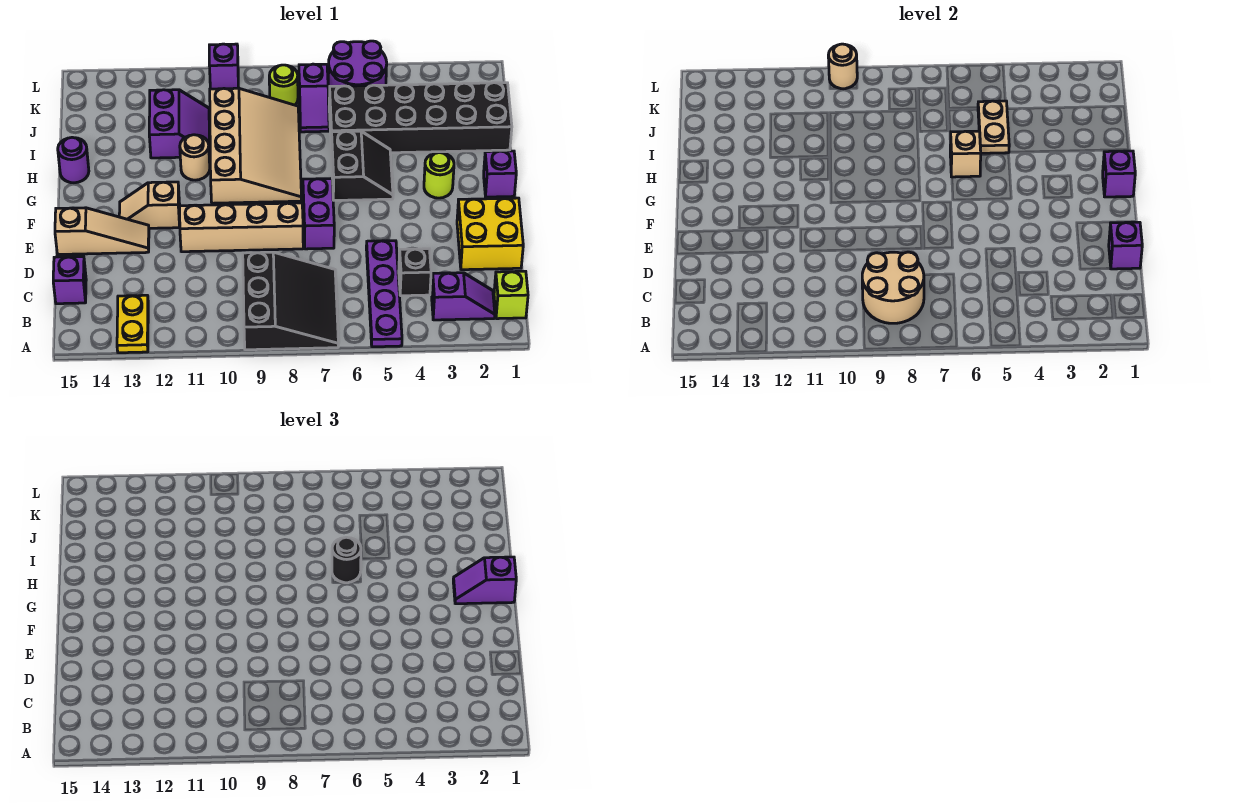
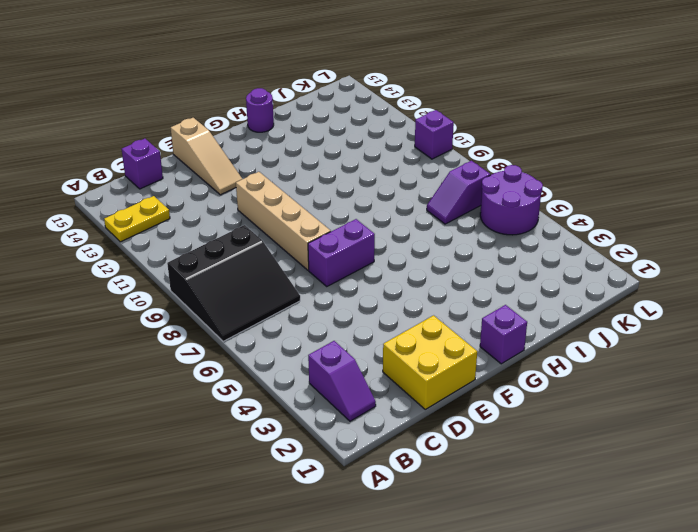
none -> purple 1x4 plate [366,241,402,347]
none -> lime 1x1 brick [494,271,528,319]
none -> black 1x1 brick [399,249,431,296]
none -> tan 1x2 slope [119,182,180,228]

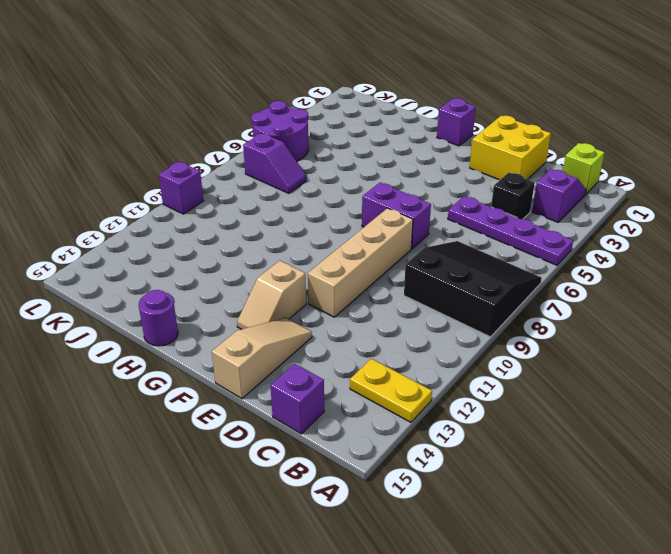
none -> lime 1x1 round brick [424,153,454,198]
none -> black 2x2 slope [331,131,393,201]
none -> tan 3x4 slope [210,88,302,203]
none -> tan 1x1 round brick [180,135,210,180]

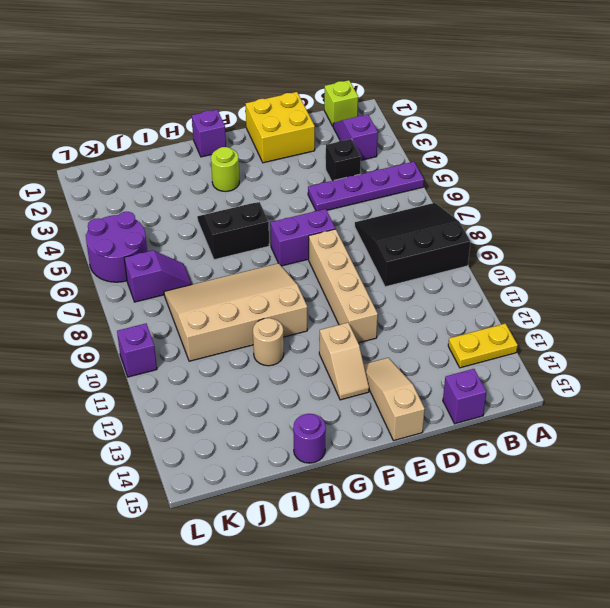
none -> black 2x6 brick [329,83,512,153]
none -> purple 2x2 slope [149,90,210,158]
none -> lime 1x1 round brick [269,65,298,105]
none -> tan 2x2 round brick [862,252,924,323]

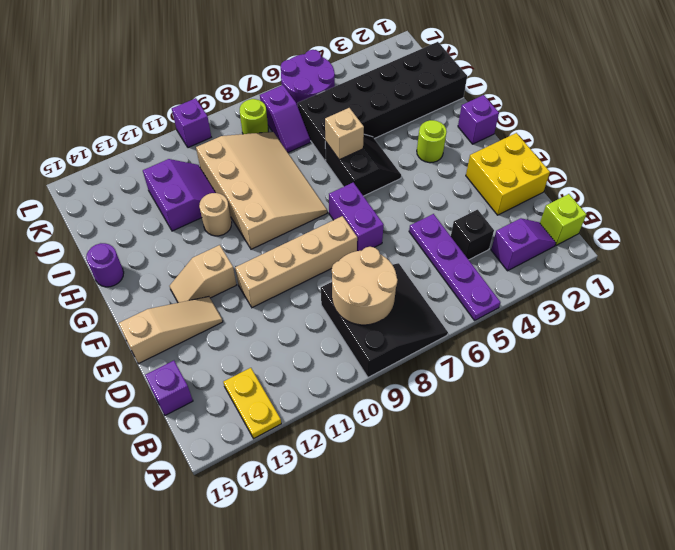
none -> purple 1x1 brick [1109,222,1142,269]
none -> purple 1x1 brick [1103,151,1135,197]
none -> tan 1x2 plate [978,101,1009,153]
none -> tan 1x1 round brick [828,44,857,89]

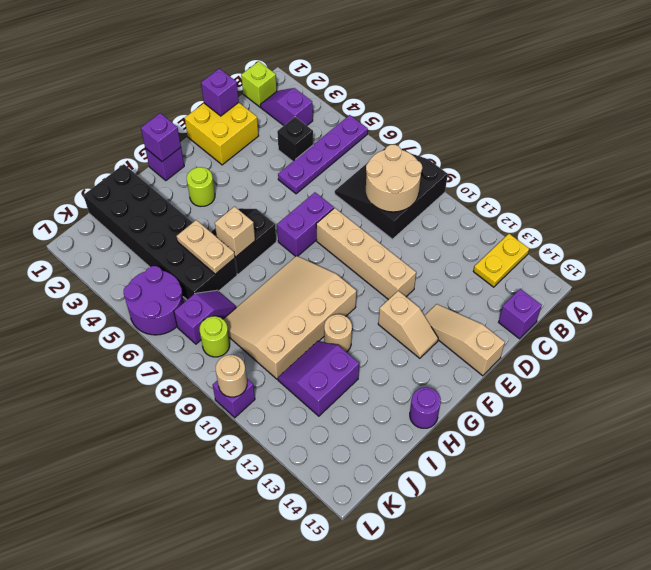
tan 1x2 plate [177,220,235,274] -> tan 1x2 plate turned to [978,101,1009,153]
none -> purple 1x2 slope [453,557,516,604]
none -> black 1x1 round brick [332,537,361,583]

